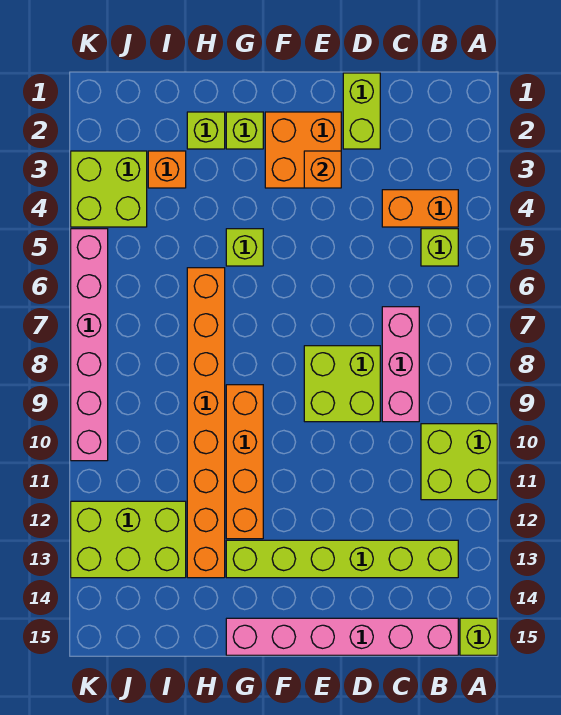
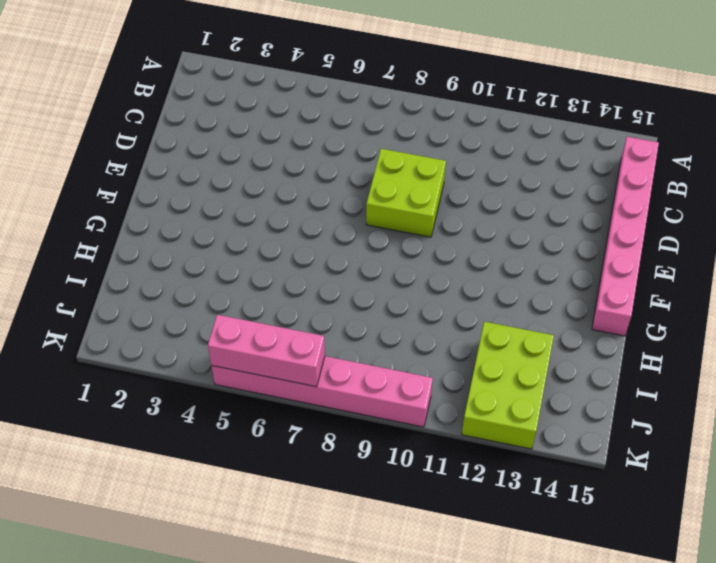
pink 1x3 brick [208,315,325,387] -> pink 1x3 brick moved to [382,307,419,422]
none -> lime 2x2 brick [421,424,497,500]
none -> lime 1x1 brick [460,618,497,655]
none -> orange 1x2 brick [382,190,458,227]

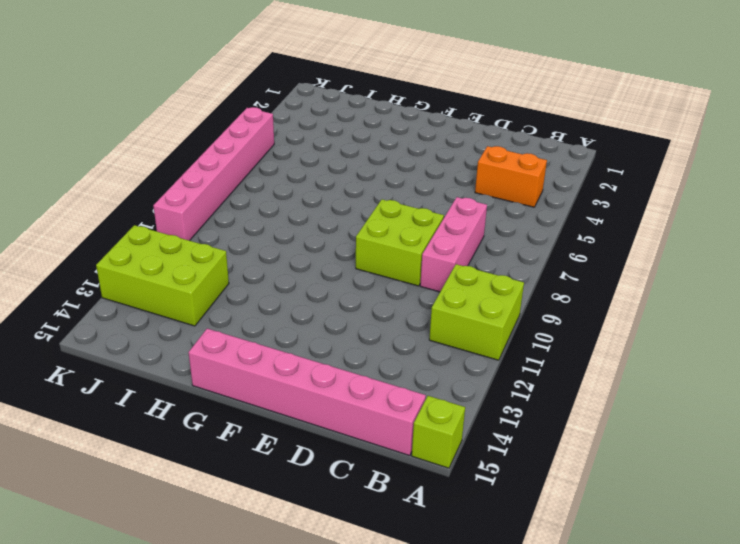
none -> lime 1x1 brick [421,229,458,266]
none -> lime 1x6 brick [226,540,458,578]
none -> lime 1x2 brick [343,73,380,149]

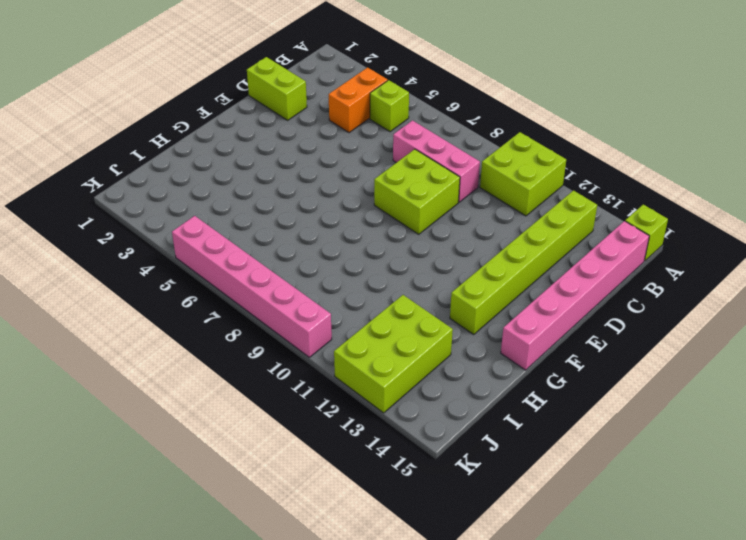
none -> orange 2x2 brick [265,112,341,188]
none -> lime 1x1 brick [226,112,263,149]
none -> lime 1x1 brick [226,229,263,266]

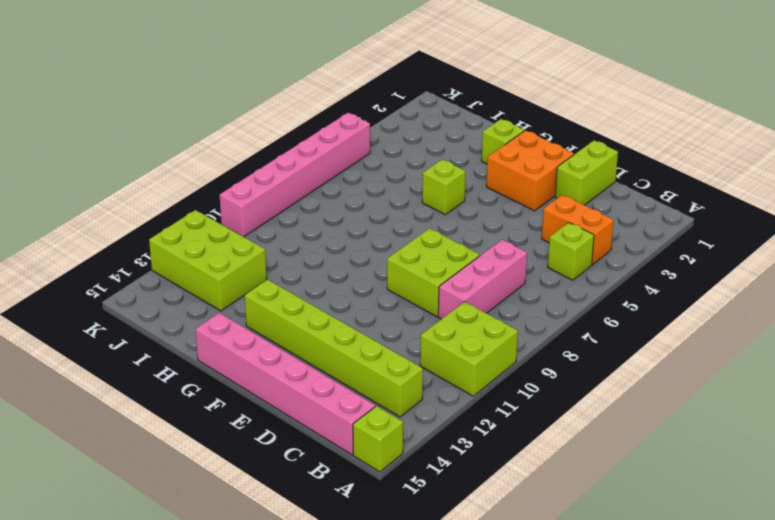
none -> orange 1x4 brick [226,385,263,539]
none -> lime 1x1 brick [187,112,225,149]
none -> orange 1x8 brick [187,268,225,578]

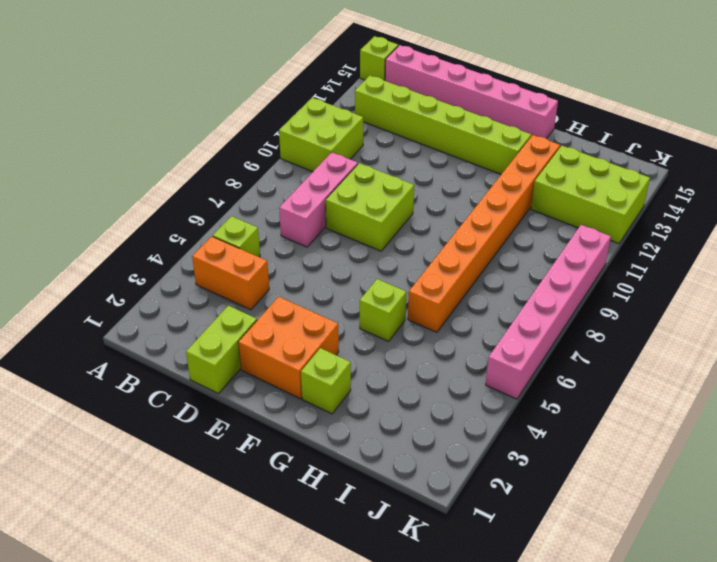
none -> orange 1x4 brick [226,385,263,539]
none -> lime 1x1 brick [187,112,225,149]
none -> orange 1x1 brick [148,151,186,188]

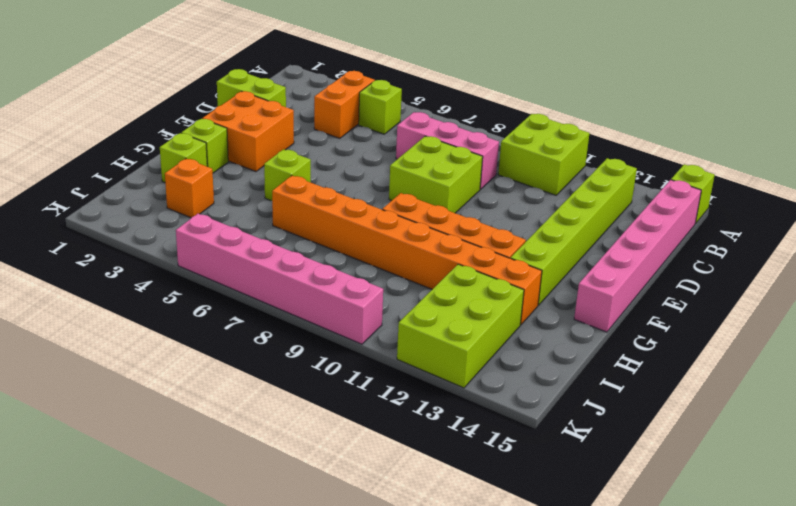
none -> lime 2x2 brick [71,151,147,227]
none -> orange 1x1 brick [304,151,341,188]

